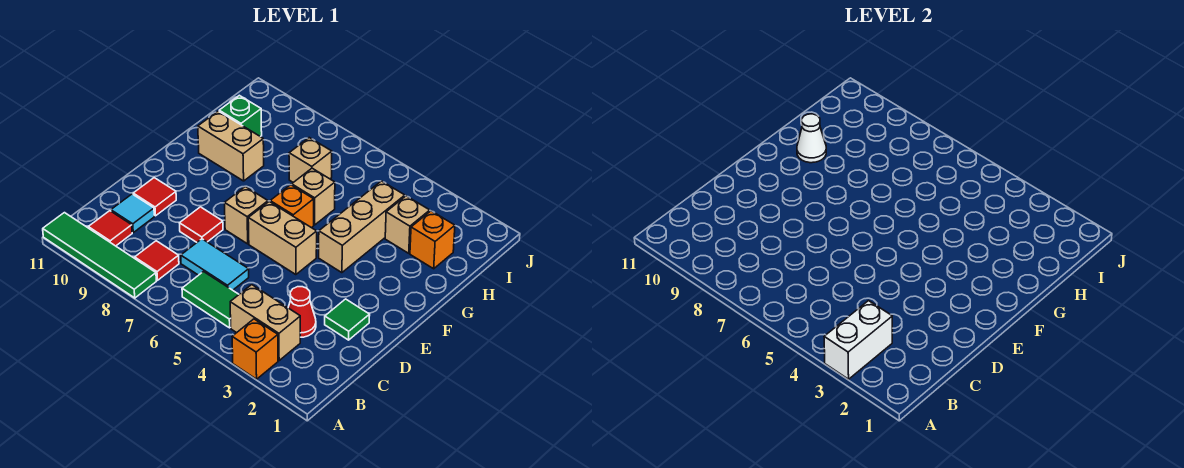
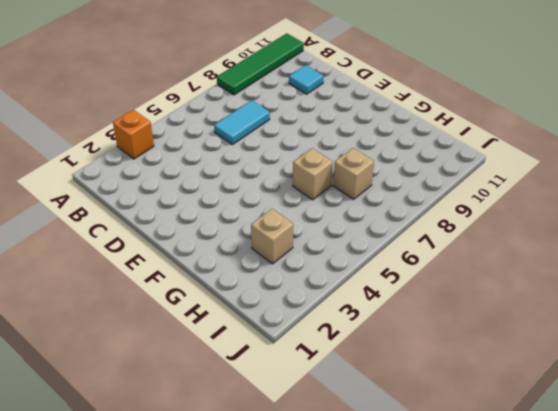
none -> tan 1x2 brick [230,285,300,360]
none -> green 1x2 tile [182,272,239,328]
none -> red 1x1 tile [135,241,179,280]

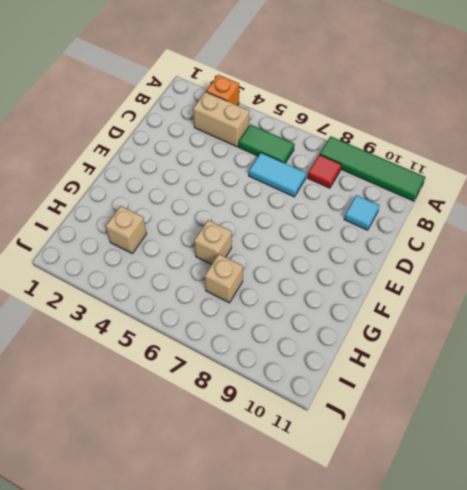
none -> red 1x1 tile [88,211,132,246]
none -> red 1x1 cone [288,287,316,337]
none -> green 1x1 tile [325,299,370,340]

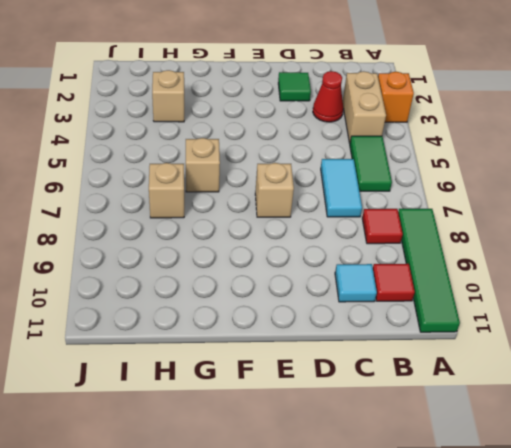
none -> red 1x1 tile [180,207,223,242]
none -> red 1x1 tile [133,178,176,216]
none -> tan 1x2 brick [248,202,317,275]

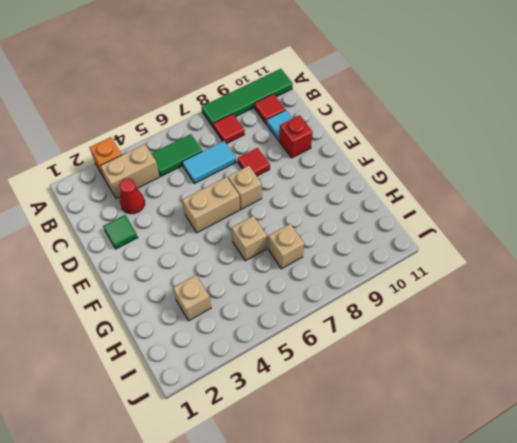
red 1x1 brick [279,115,313,158] -> red 1x1 tile [133,178,176,216]
none -> tan 1x3 brick [319,181,405,273]
none -> orange 1x1 brick [270,185,314,228]
none -> tan 1x2 brick [198,111,264,181]

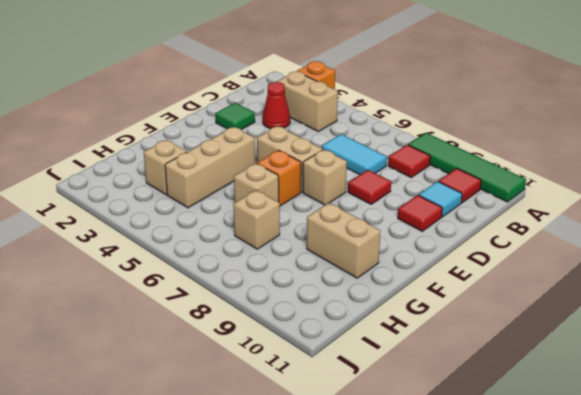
none -> green 1x2 tile [182,272,239,328]
none -> orange 1x1 brick [410,211,455,269]
none -> green 1x1 brick [219,95,262,137]

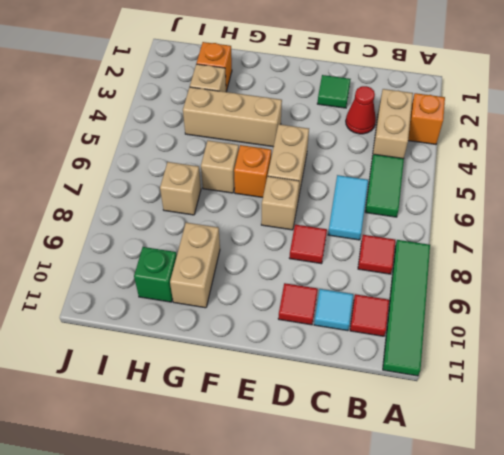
none -> white 1x2 brick [824,301,892,379]
none -> white 1x1 cone [797,114,826,163]

